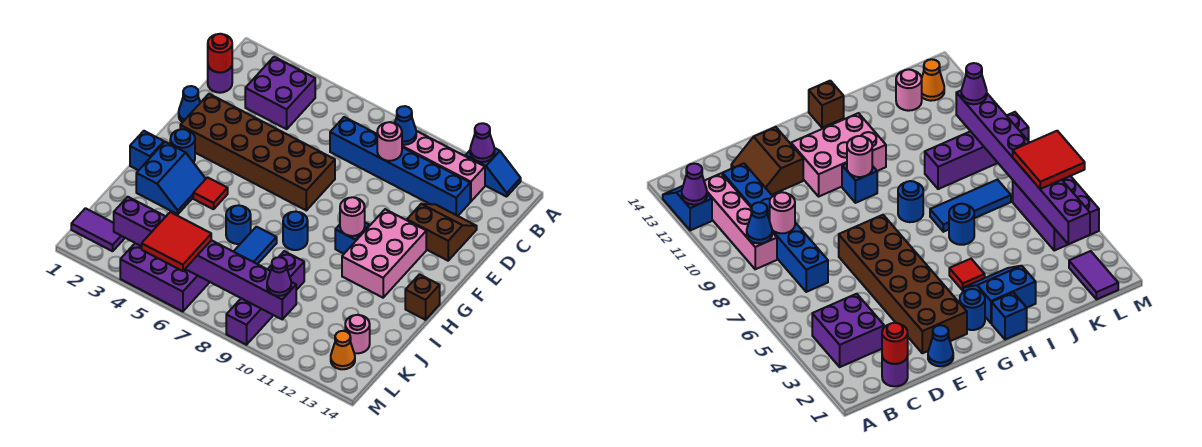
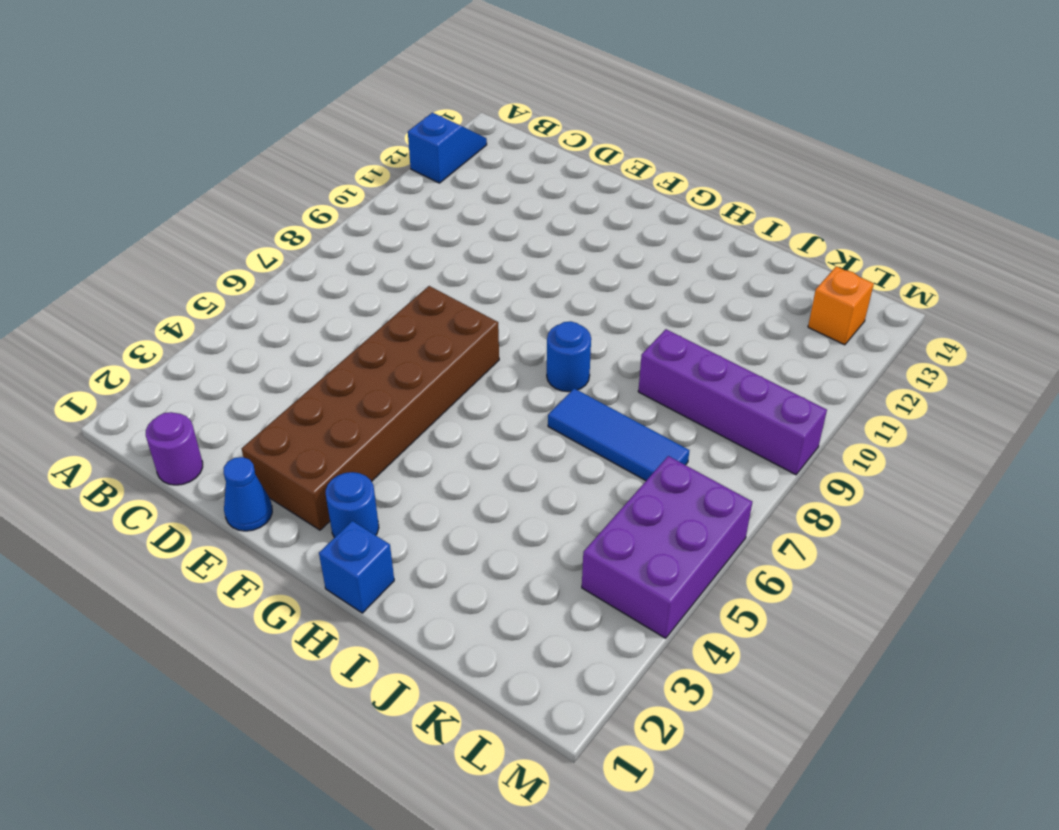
orange 1x1 brick [808,266,874,345] -> orange 1x1 cone [331,331,355,369]
none -> purple 2x2 brick [245,57,315,129]
none -> pink 1x4 brick [402,131,485,202]
none -> blue 1x6 brick [330,117,470,216]
none -> brown 2x2 slope [407,204,477,261]

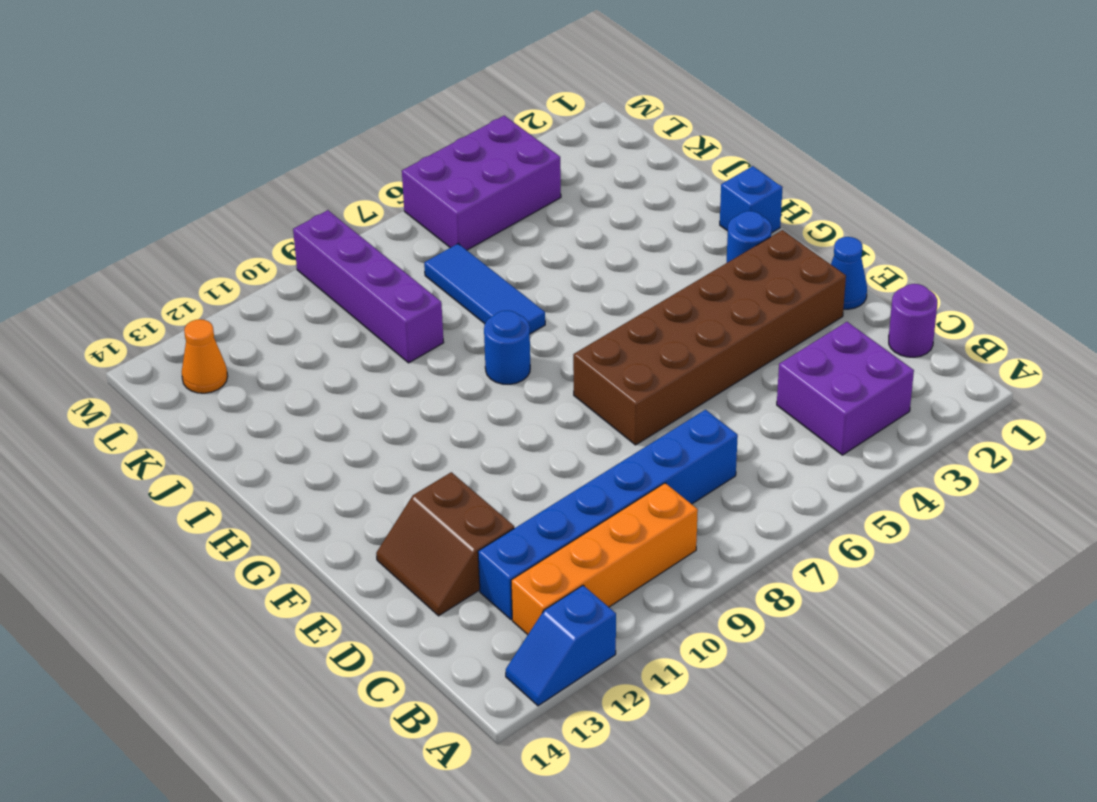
orange 1x4 brick [511,483,698,635] -> pink 1x4 brick [402,131,485,202]
brown 2x2 slope [376,472,514,616] -> brown 2x2 slope turned to [407,204,477,261]
none -> pink 2x3 brick [342,209,426,298]
none -> blue 1x1 brick [335,223,369,254]
none -> blue 2x2 slope [136,142,206,214]
none -> red 1x1 tile [193,177,228,209]

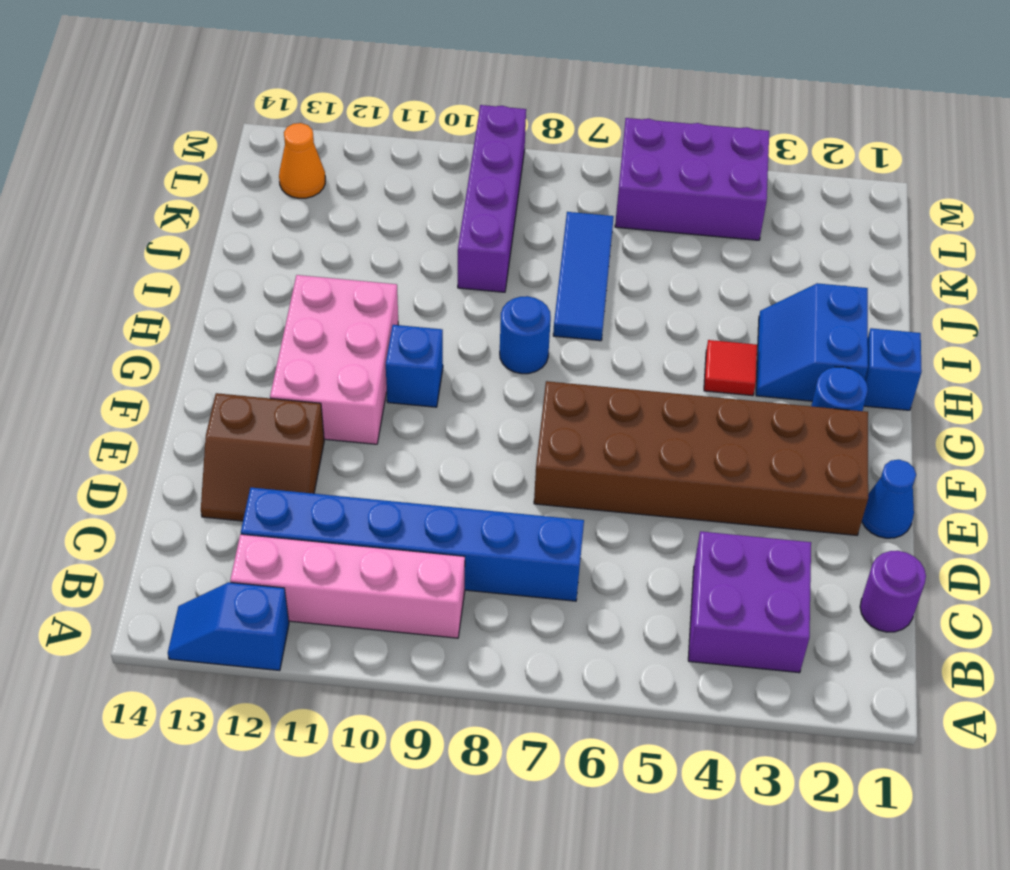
none -> brown 1x1 brick [405,274,440,320]
none -> blue 1x1 round brick [226,205,251,244]
none -> pink 1x1 round brick [345,315,370,353]
none -> purple 1x2 tile [71,208,125,251]

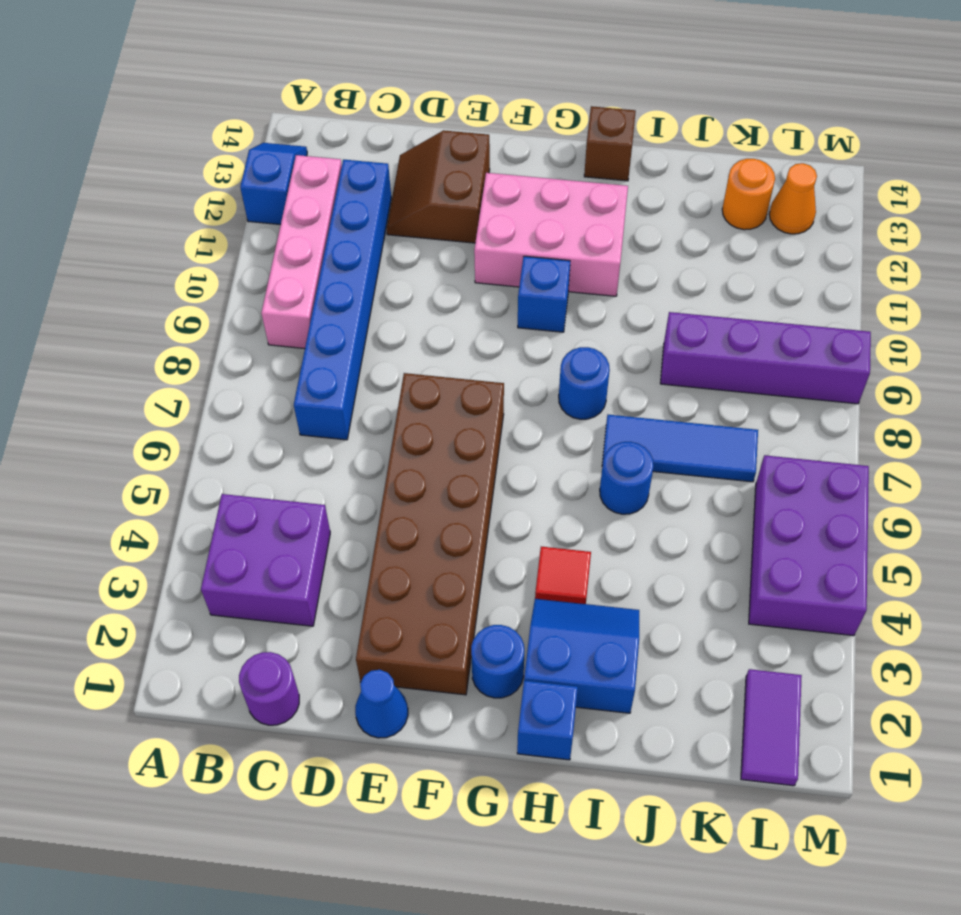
orange 1x1 round brick [722,159,775,230] -> pink 1x1 round brick [345,315,370,353]
none -> purple 1x1 cone [470,123,495,162]
none -> blue 1x1 cone [395,106,416,145]
none -> red 1x1 round brick [208,34,232,72]
none -> pink 1x1 round brick [377,122,402,161]

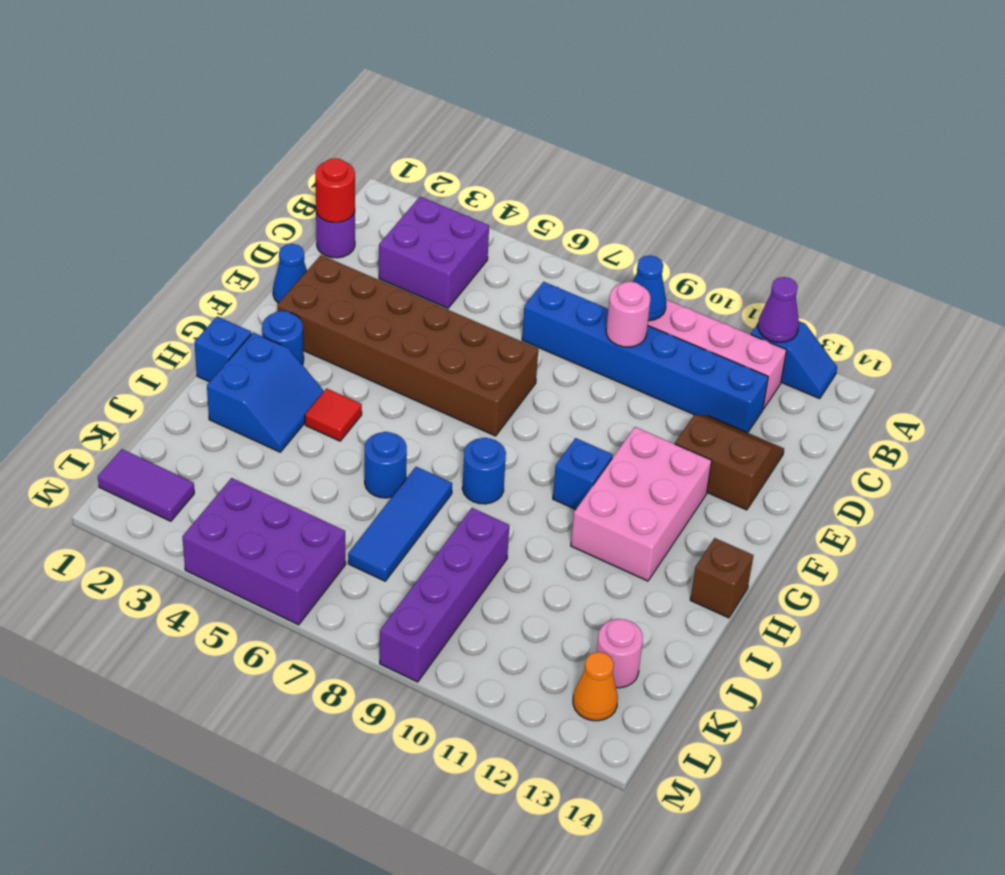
none -> pink 1x1 round brick [340,197,365,236]
none -> purple 1x8 brick [114,197,296,319]
none -> red 2x2 tile [142,212,211,271]
none -> purple 1x1 cone [267,257,291,296]

